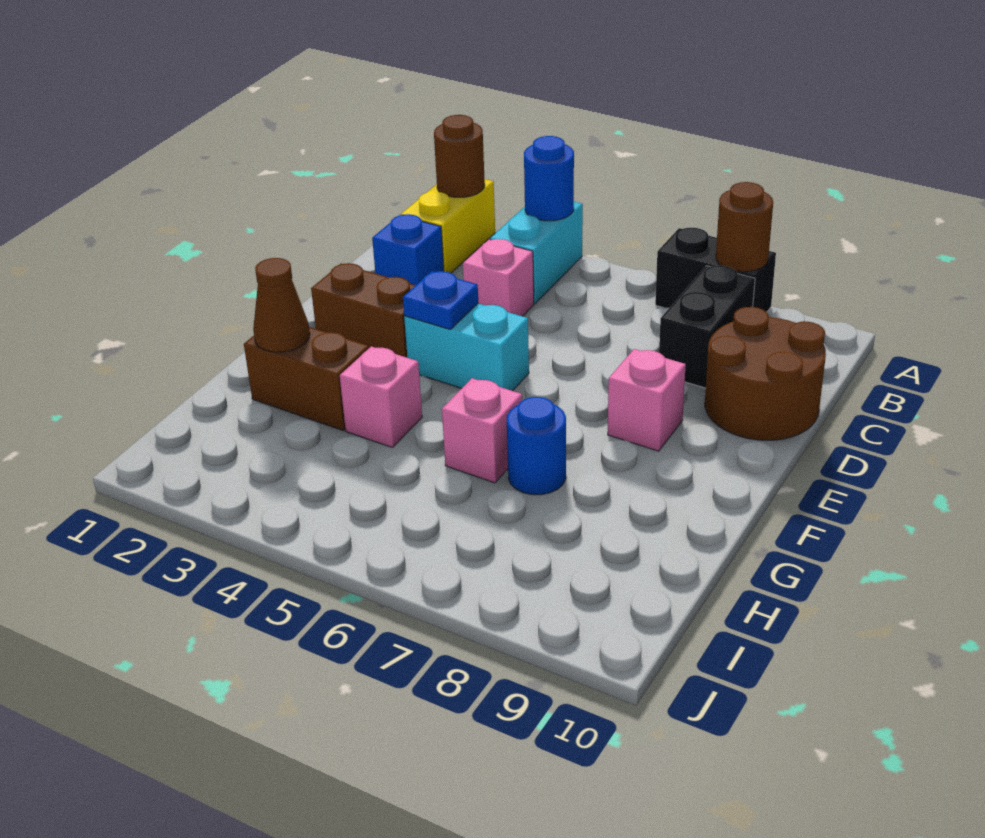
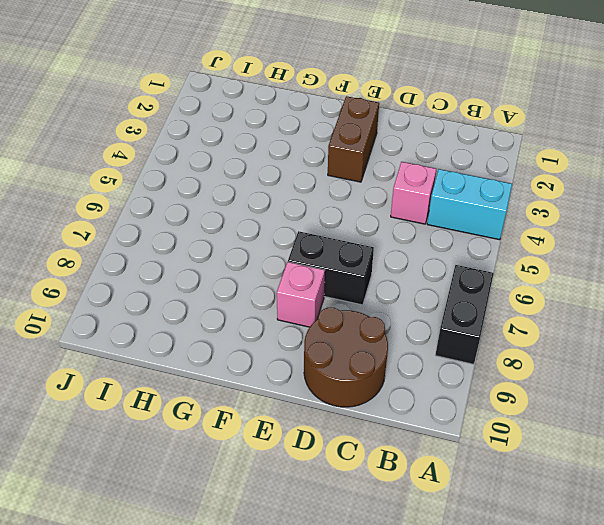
black 1x2 brick [288,231,374,305] -> black 1x2 brick moved to [659,266,755,388]
none -> yellow 1x2 brick [401,179,495,273]
none -> blue 1x1 brick [372,214,444,285]
none -> cyan 1x2 brick [404,304,529,391]

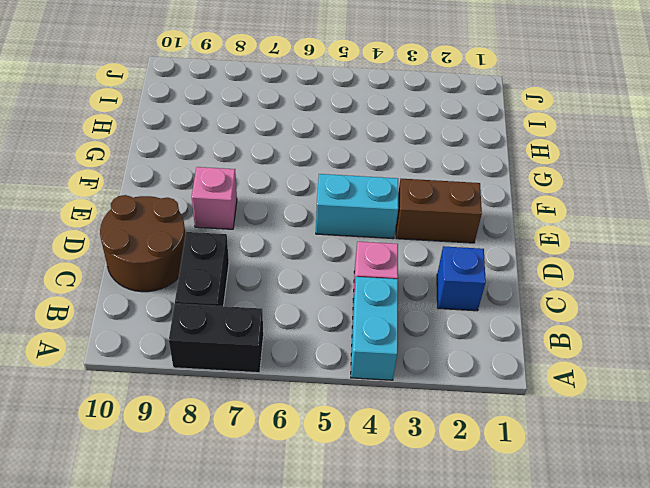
none -> yellow 1x2 brick [401,179,495,273]
none -> brown 1x2 brick [244,327,369,430]
none -> pink 1x1 brick [340,346,422,447]

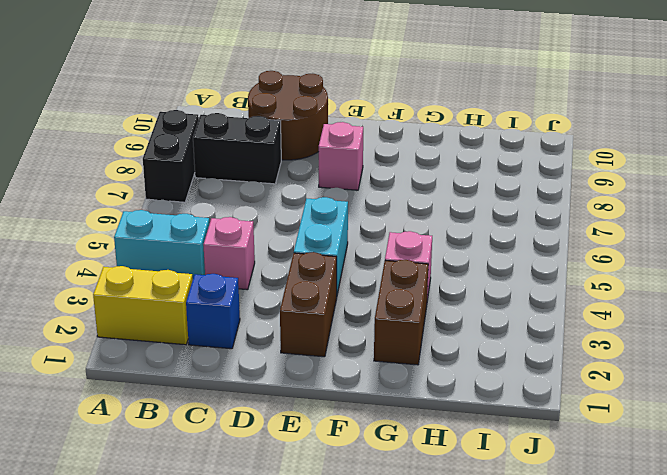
none -> pink 1x1 brick [442,378,522,483]
none -> blue 1x1 round brick [507,397,566,495]
none -> brown 1x1 round brick [434,115,485,197]

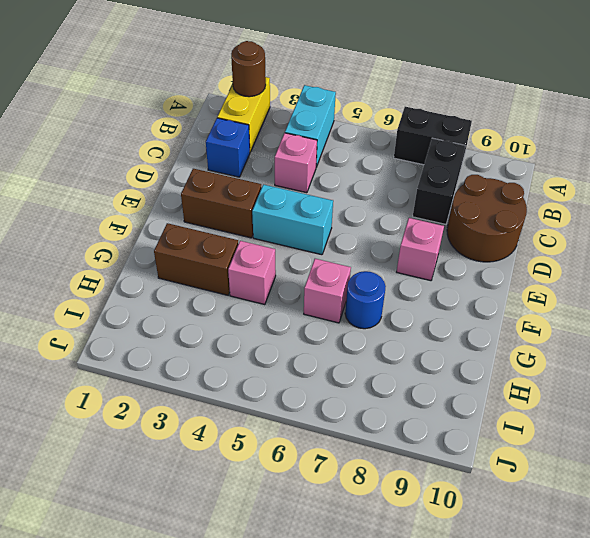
none -> blue 1x1 round brick [524,136,574,221]
none -> brown 1x1 round brick [716,182,773,272]
none -> blue 1x1 plate [403,271,478,330]

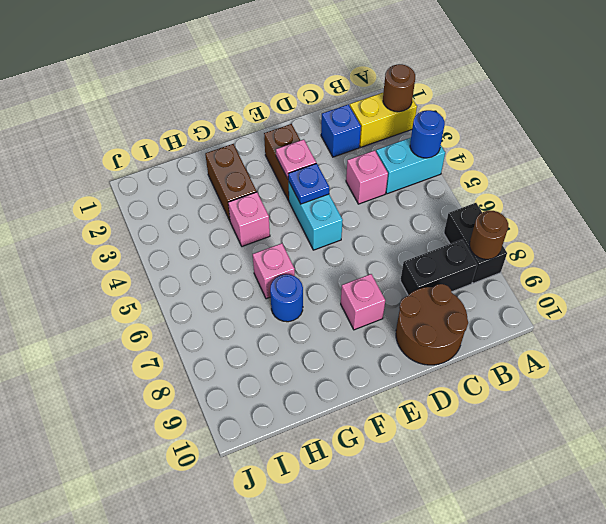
pink 1x1 plate [276,139,316,179] -> none
none -> brown 1x1 cone [253,258,310,352]

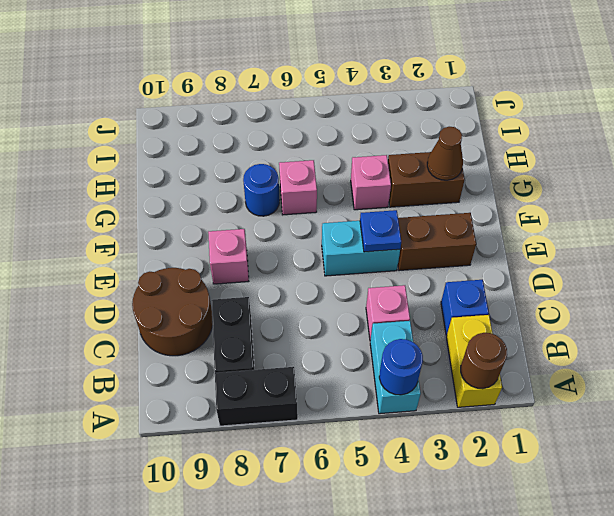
none -> brown 1x1 round brick [716,182,773,272]

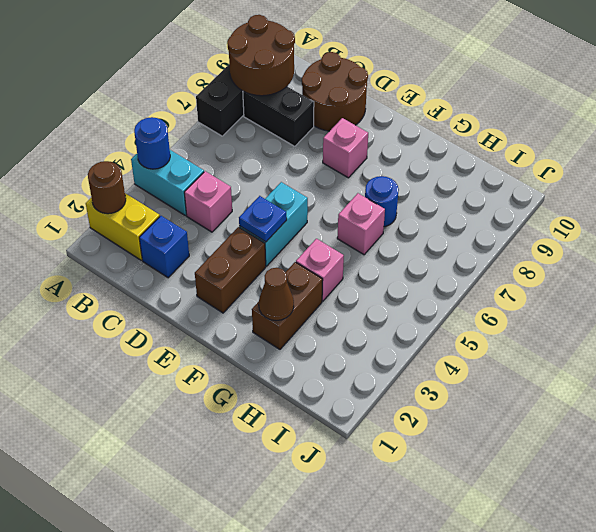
brown 2x2 round brick [227,15,295,96] -> brown 1x1 round brick [716,182,773,272]

